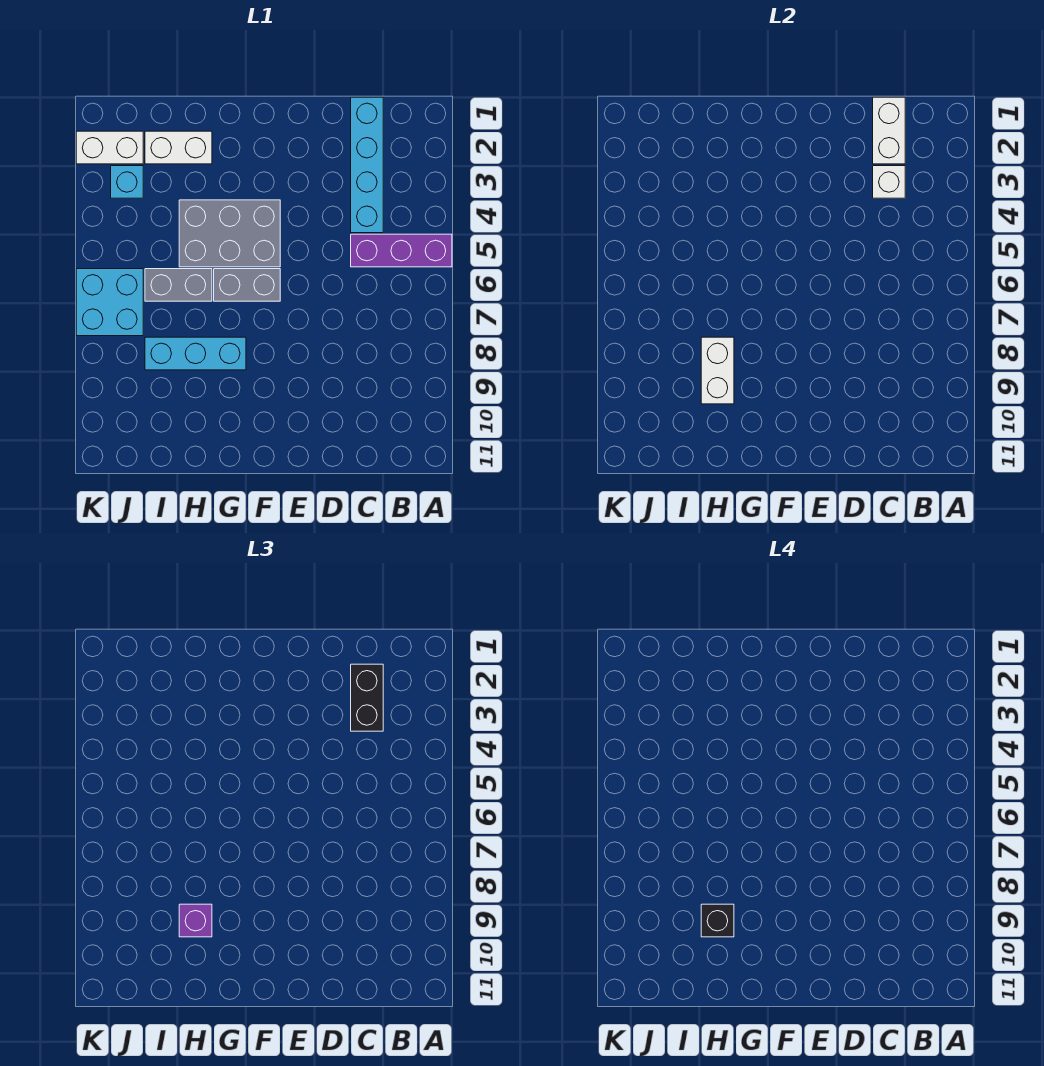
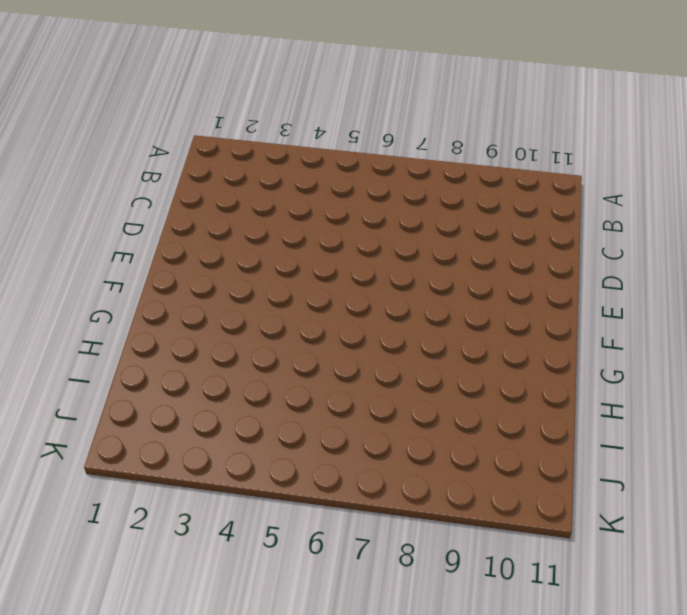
none -> purple 1x3 brick [351,234,452,267]
none -> cyan 1x4 brick [351,97,383,233]
none -> grey 2x3 brick [179,200,280,267]

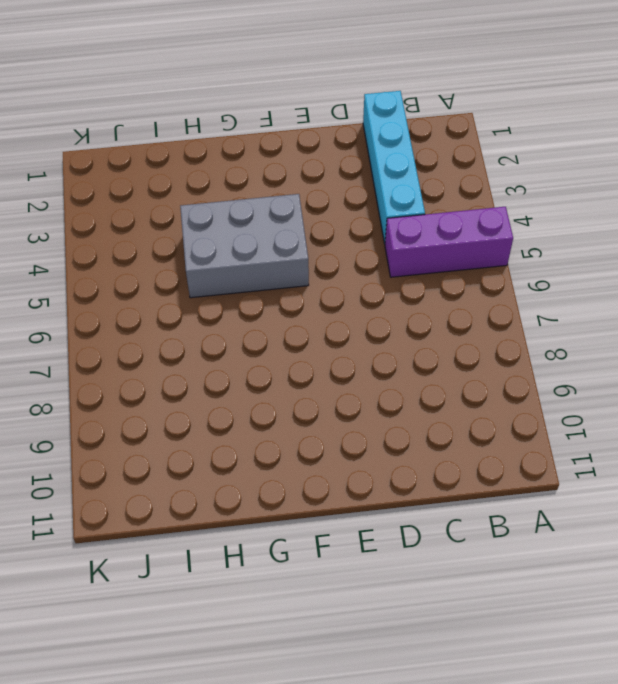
none -> grey 1x2 brick [214,269,280,301]
none -> cyan 1x3 brick [145,337,246,370]
none -> white 1x2 brick [145,131,212,164]

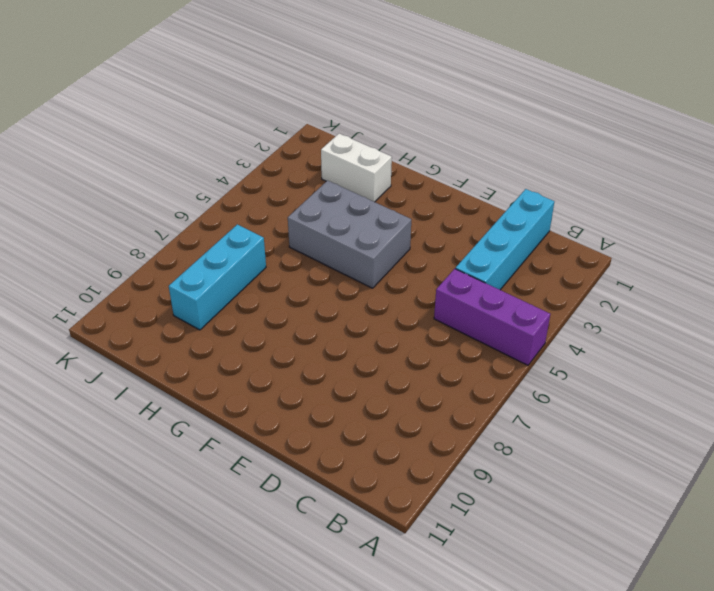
cyan 1x3 brick [169,224,266,330] -> cyan 1x3 brick turned to [145,337,246,370]
none -> grey 1x2 brick [214,269,280,301]
none -> grey 1x2 brick [145,269,212,301]
none -> white 1x2 brick [76,131,143,164]

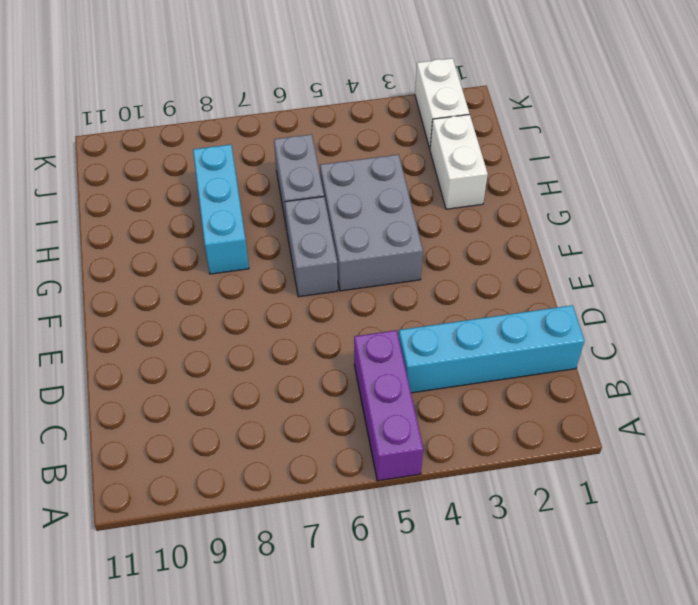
none -> cyan 1x1 brick [111,166,143,198]
none -> cyan 2x2 brick [76,269,143,336]
none -> white 1x2 brick [873,97,905,164]

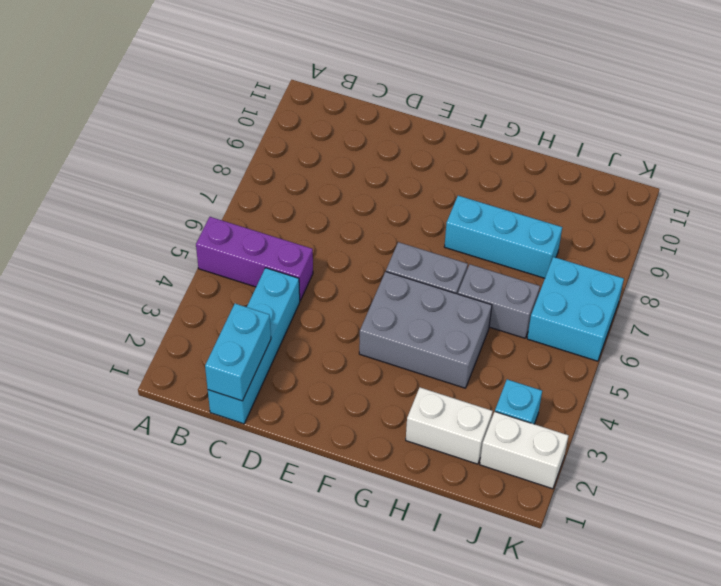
cyan 1x2 brick [205,304,271,401] -> white 1x2 brick [873,97,905,164]
none -> white 1x1 brick [873,166,905,198]
none -> white 1x2 brick [701,337,734,404]
none -> black 1x2 brick [351,664,383,731]

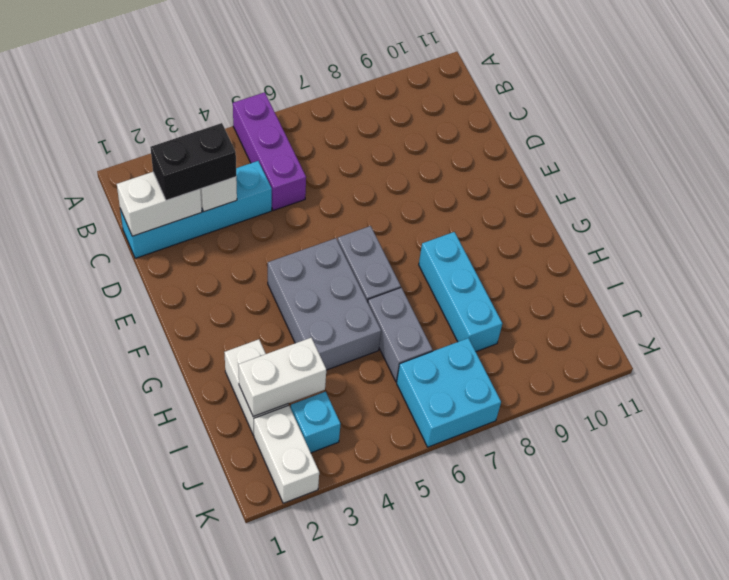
white 1x2 brick [238,338,326,417] -> white 1x2 brick moved to [701,337,734,404]
none -> purple 1x1 brick [179,904,212,937]
none -> black 1x1 brick [701,904,734,937]

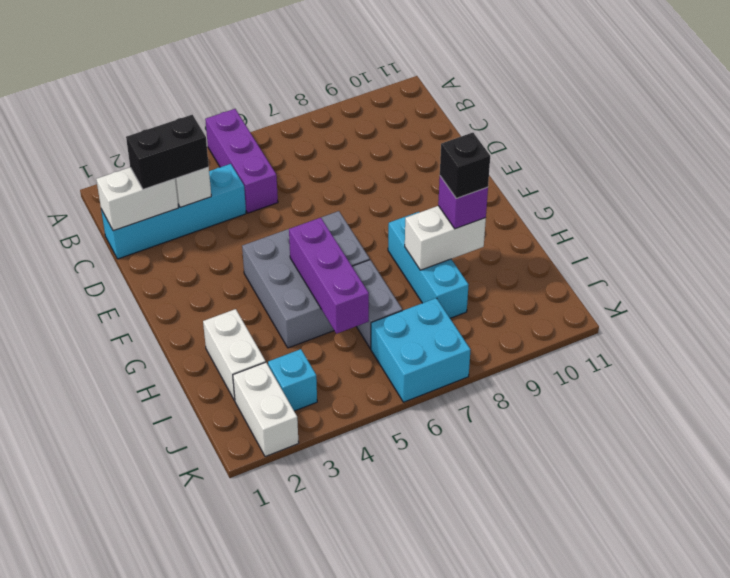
purple 1x3 brick [289,218,369,334] -> none

